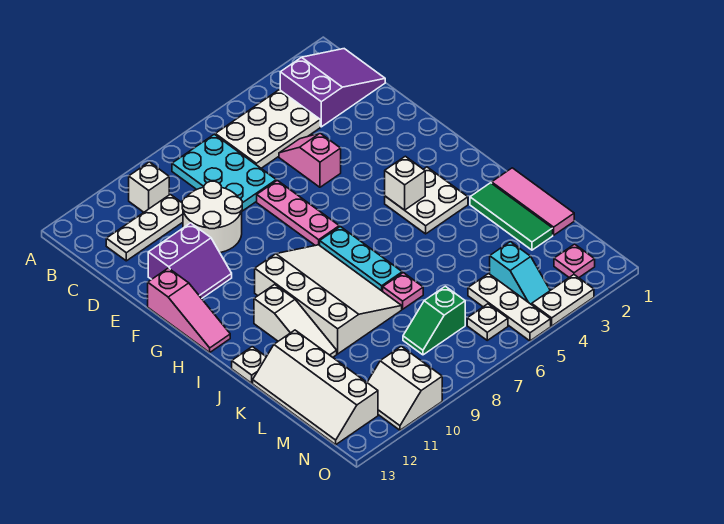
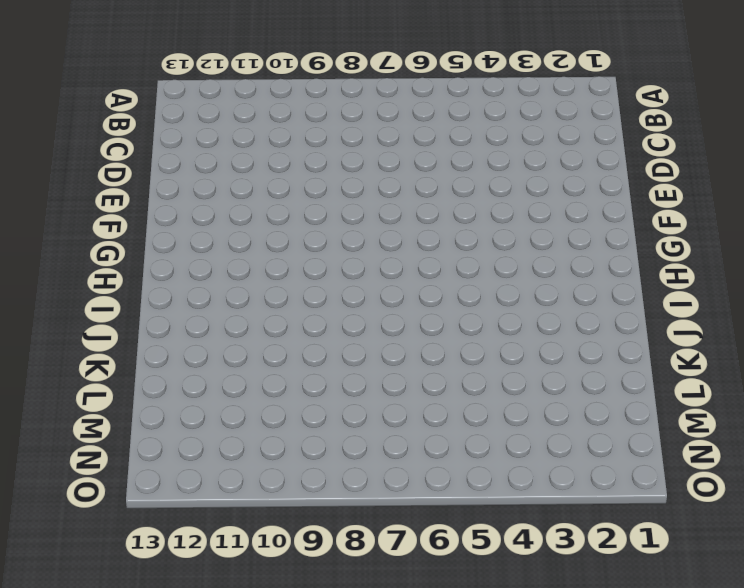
none -> purple 2x3 slope [280,49,385,127]
none -> white 2x3 plate [215,90,320,168]
none -> cyan 2x3 plate [172,134,276,211]

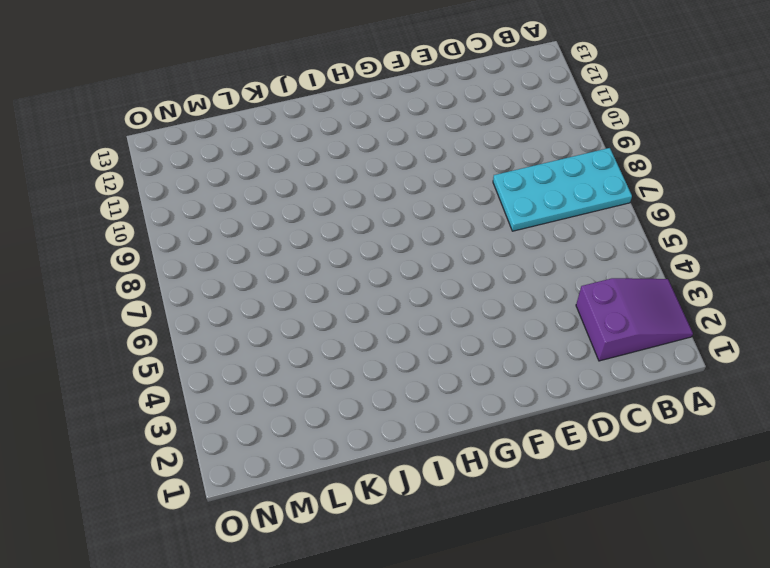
purple 2x3 slope [576,278,693,361] -> purple 2x3 slope turned to [280,49,385,127]
cyan 2x4 plate [493,148,632,231] -> cyan 2x3 plate [172,134,276,211]
none -> white 2x3 plate [215,90,320,168]
none -> white 1x1 brick [129,162,169,212]
none -> white 1x3 plate [106,194,183,261]

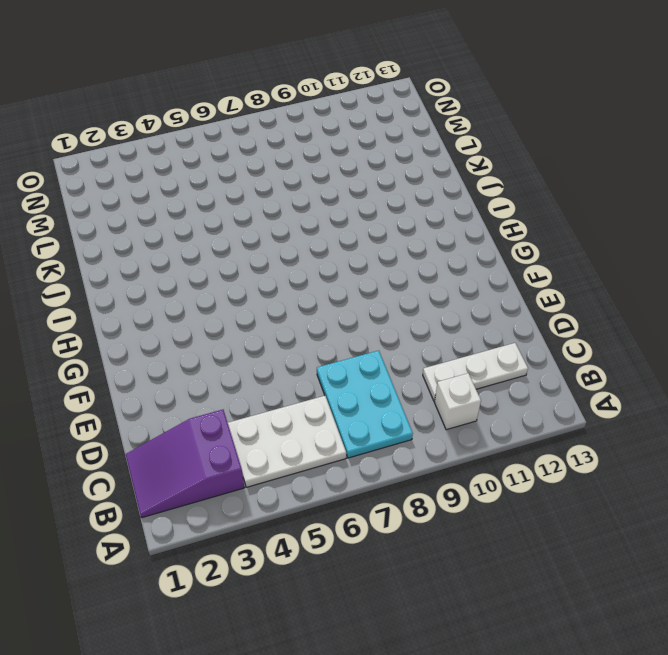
none -> pink 1x2 slope [279,133,341,187]
none -> white 2x2 round brick [182,181,242,253]
none -> pink 1x3 plate [257,180,339,246]

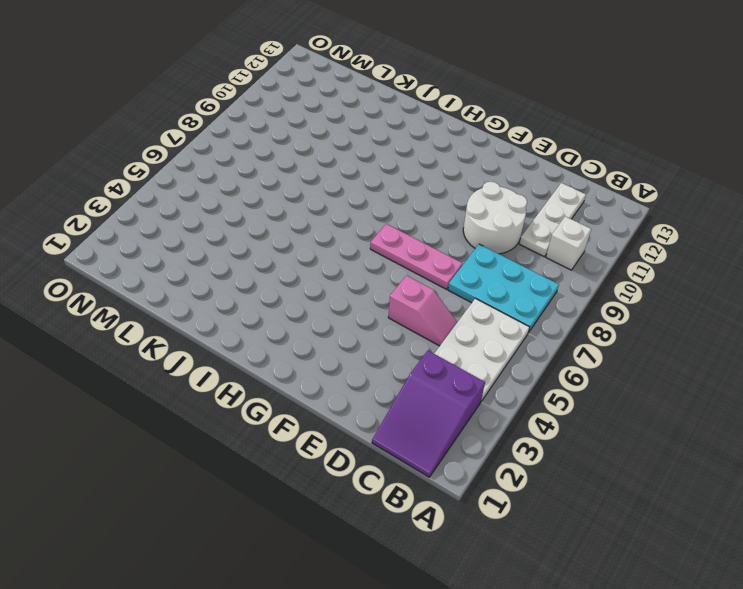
none -> purple 2x2 slope [148,223,232,299]
none -> pink 1x3 slope [148,268,230,352]
none -> white 2x2 plate [385,167,468,234]

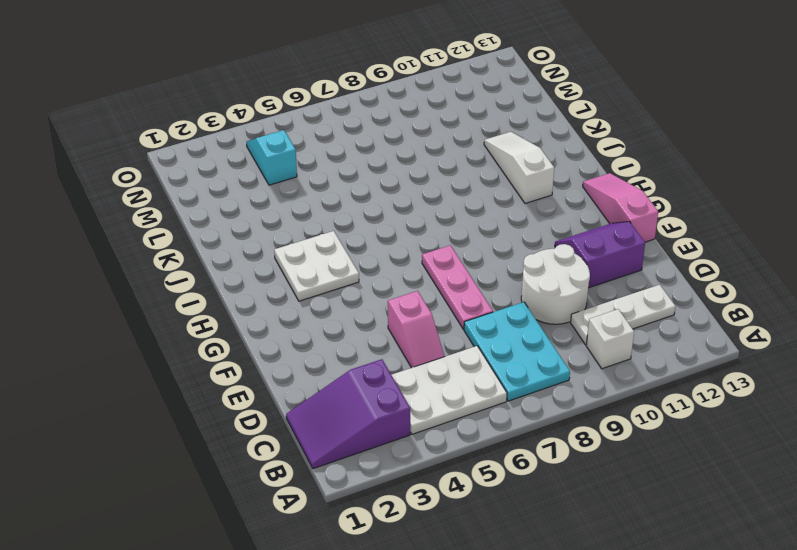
none -> cyan 1x3 plate [320,227,402,291]
none -> white 3x4 slope [255,245,402,354]
none -> pink 1x3 tile [492,168,574,235]

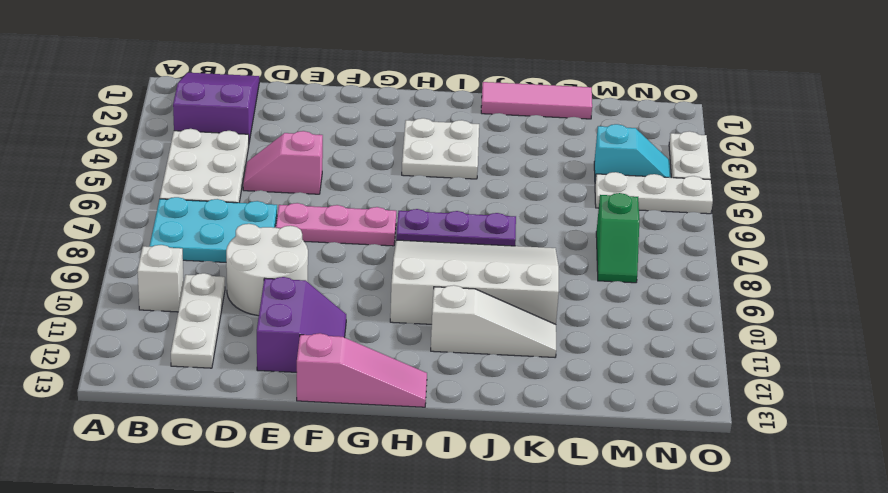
purple 1x3 plate [396,209,516,246] -> cyan 1x3 plate [320,227,402,291]
none -> green 1x3 tile [470,183,553,250]
none -> white 1x1 plate [232,347,266,383]
none -> pink 1x1 plate [383,273,423,309]

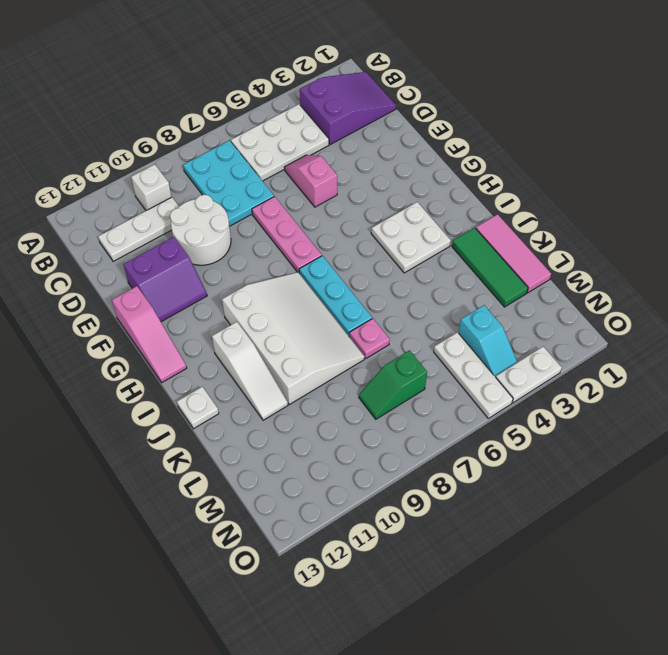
none -> white 2x4 slope [253,330,378,445]
none -> pink 1x1 plate [554,244,595,278]
none -> white 1x1 plate [467,304,508,340]

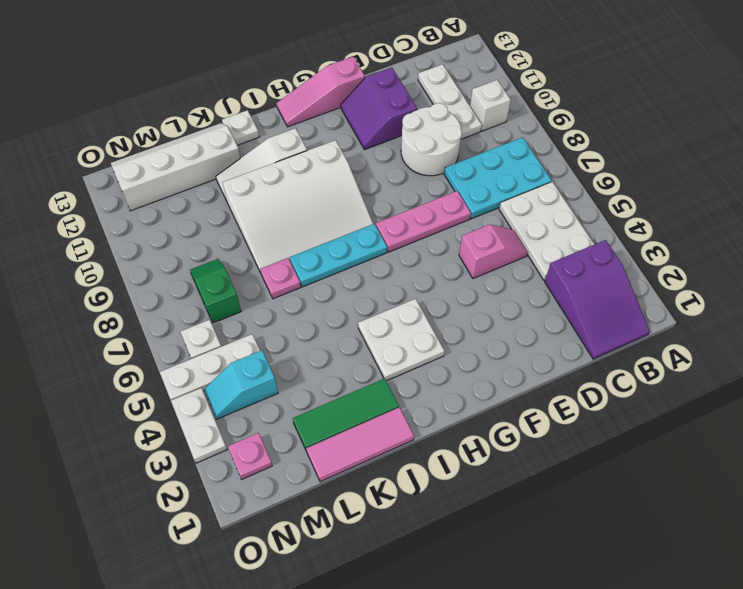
none -> white 2x2 slope [367,346,442,430]
none -> white 1x1 brick [385,156,425,210]

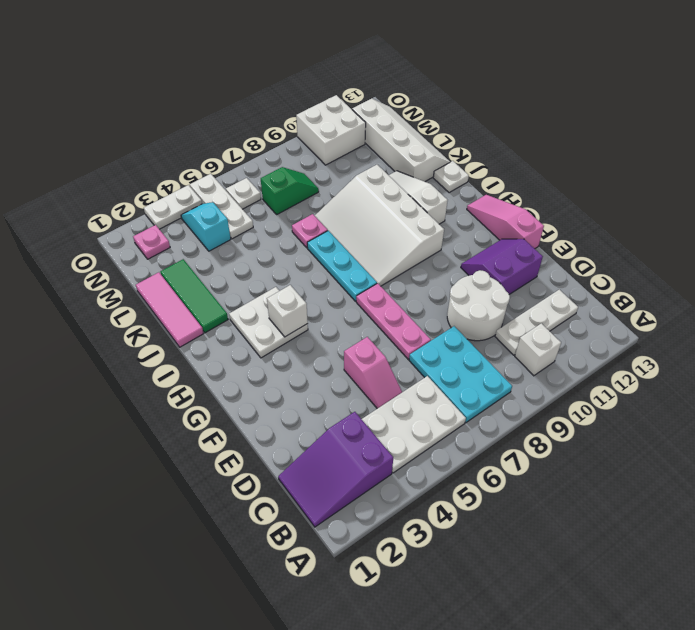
white 2x2 brick [296,95,366,165] -> white 2x2 slope [367,346,442,430]

